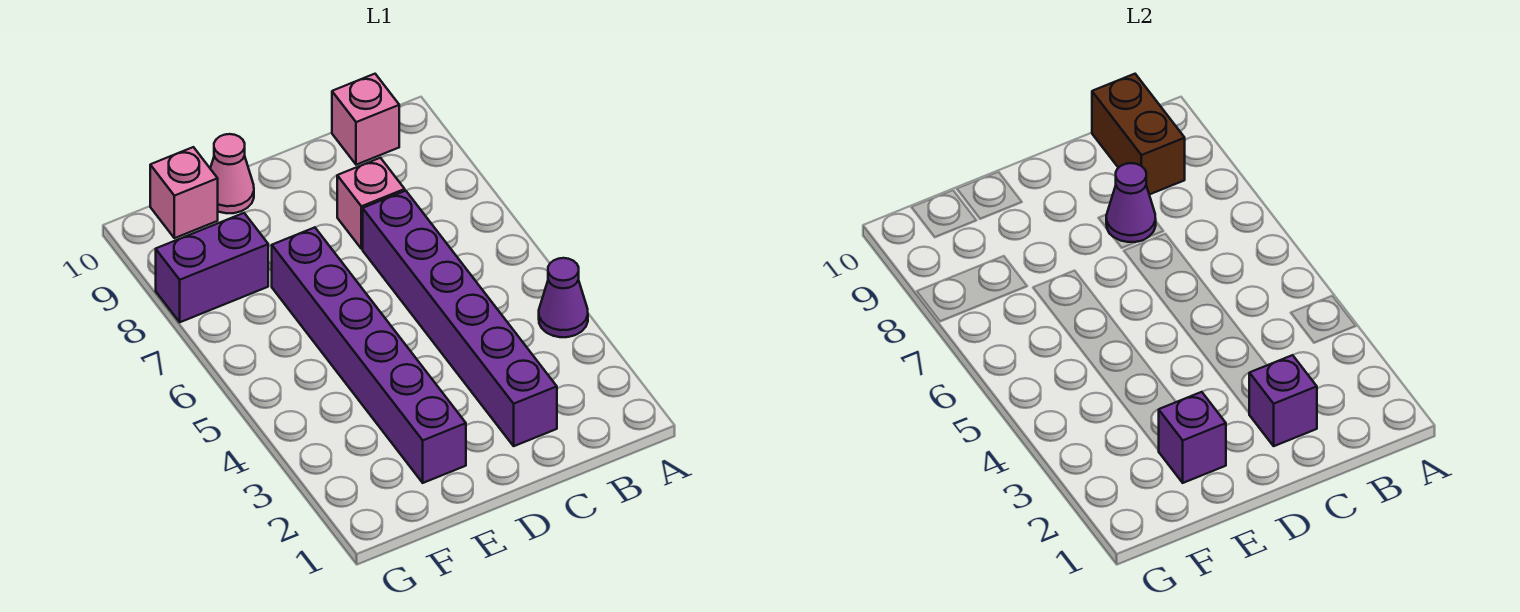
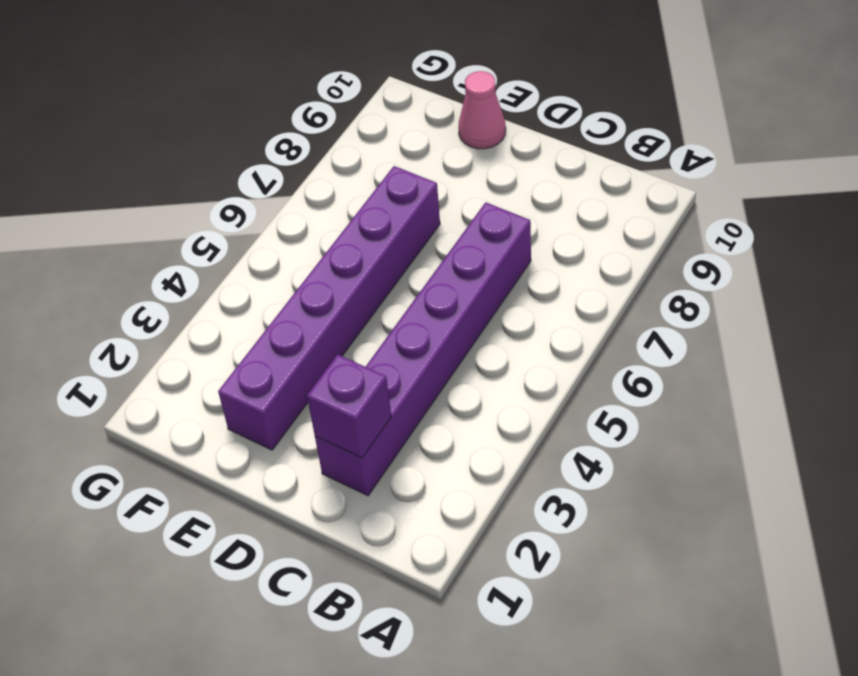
none -> purple 1x1 cone [539,258,588,337]
none -> pink 1x1 brick [332,74,399,165]
none -> pink 1x1 brick [337,158,405,249]

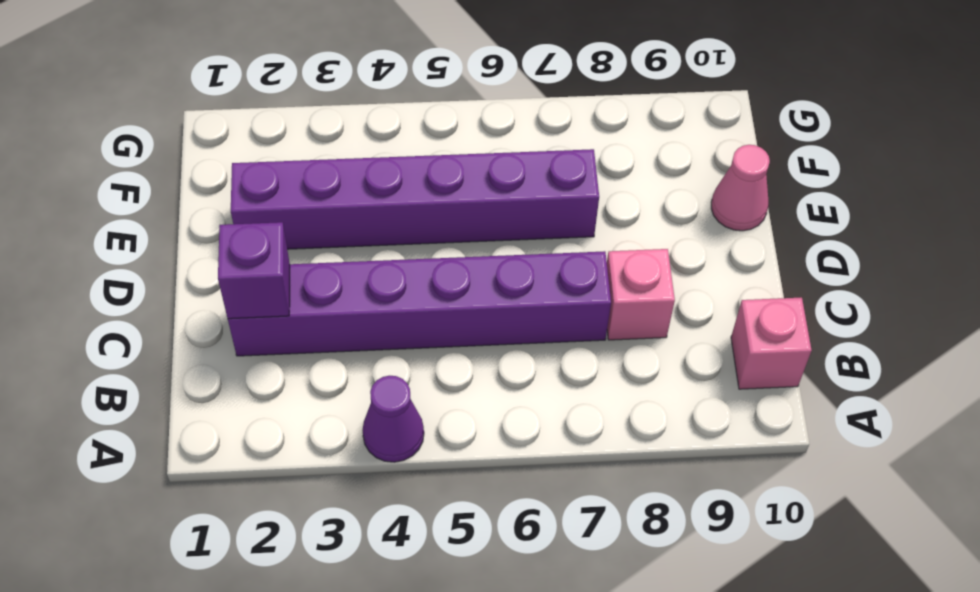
none -> purple 1x2 brick [156,213,268,322]
none -> pink 1x1 brick [150,147,218,238]
none -> brown 1x2 brick [1092,74,1185,195]

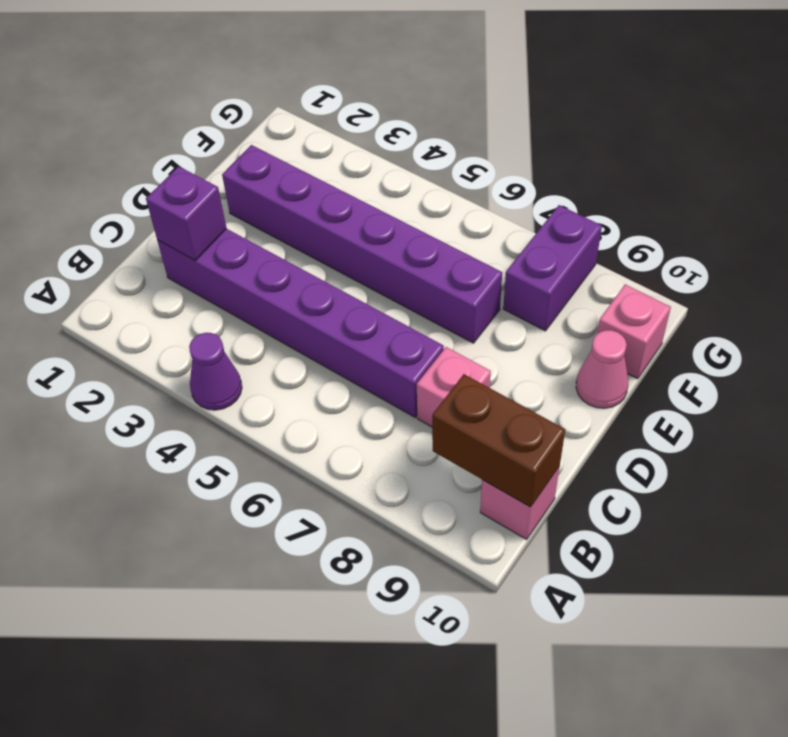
none -> purple 1x1 cone [1106,163,1156,242]
none -> purple 1x1 brick [1159,392,1226,483]

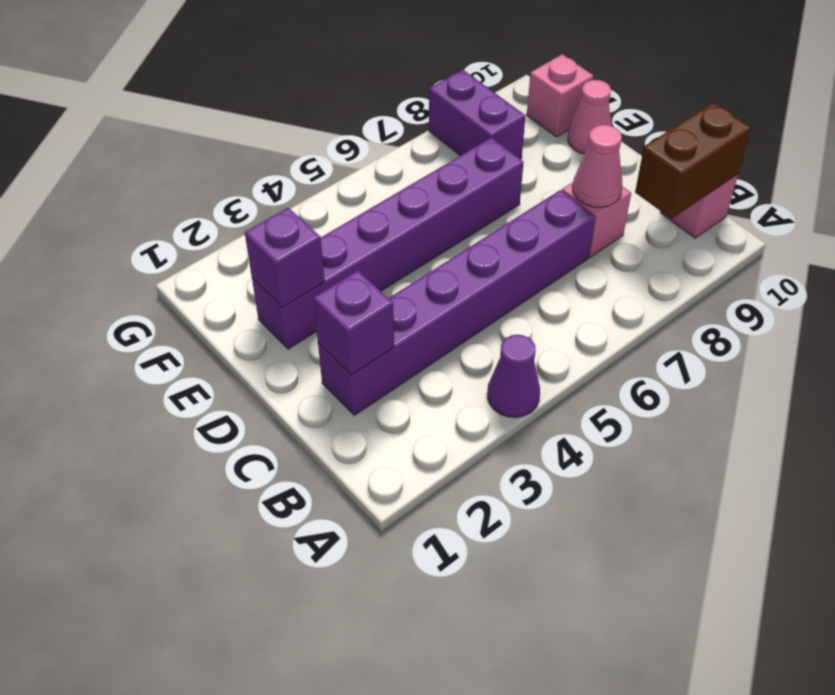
pink 1x1 cone [573,125,622,207] -> purple 1x1 cone [1106,163,1156,242]

